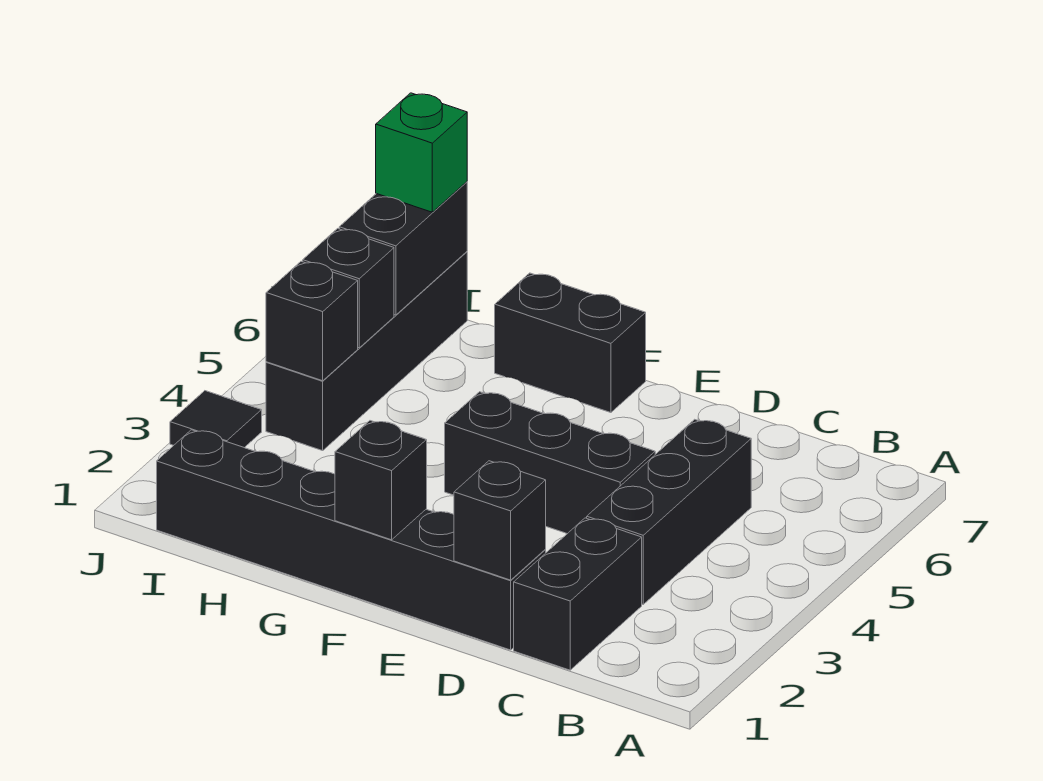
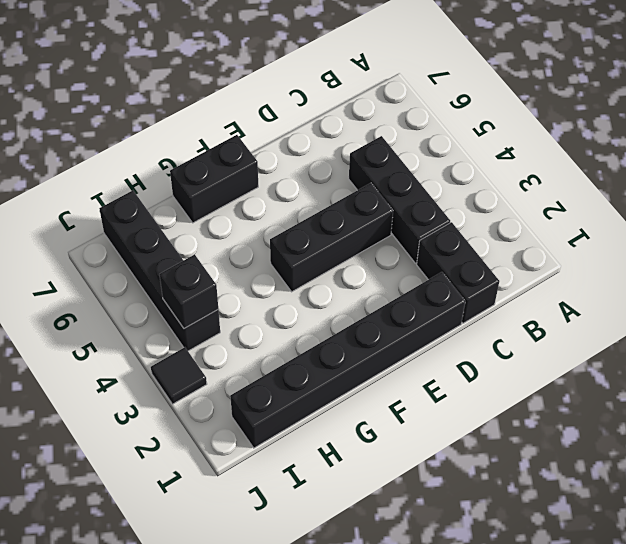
none -> black 1x1 brick [454,461,546,580]
none -> black 1x1 brick [335,421,427,540]
none -> black 1x1 brick [303,229,394,348]

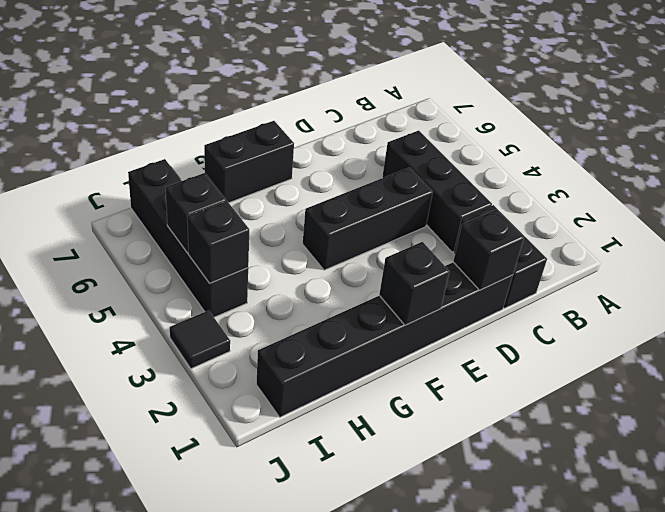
none -> black 1x2 brick [339,182,467,315]
none -> green 1x1 brick [376,93,467,212]

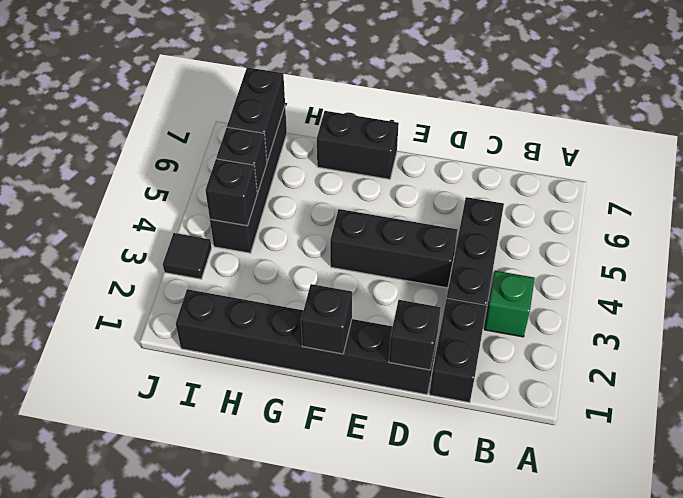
green 1x1 brick [484,271,535,337] -> green 1x1 brick moved to [376,93,467,212]

